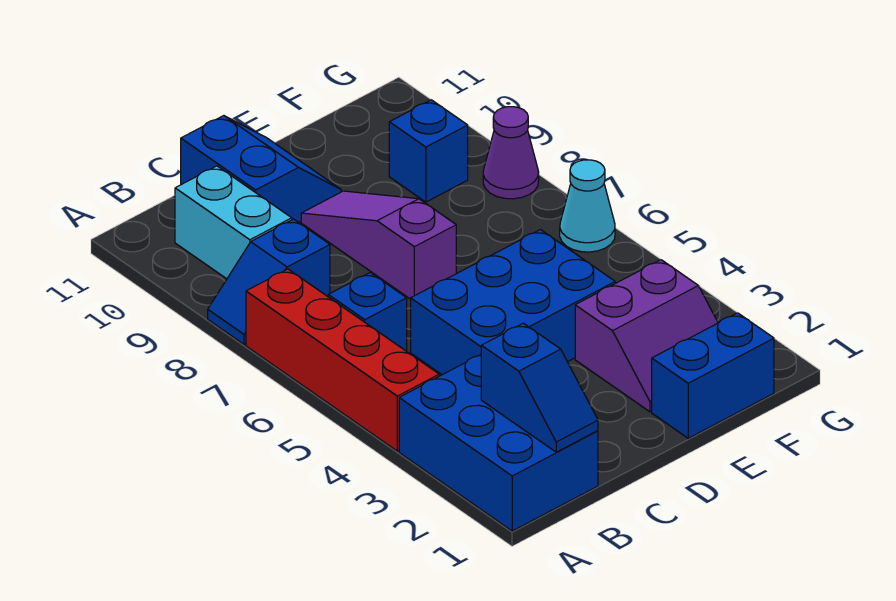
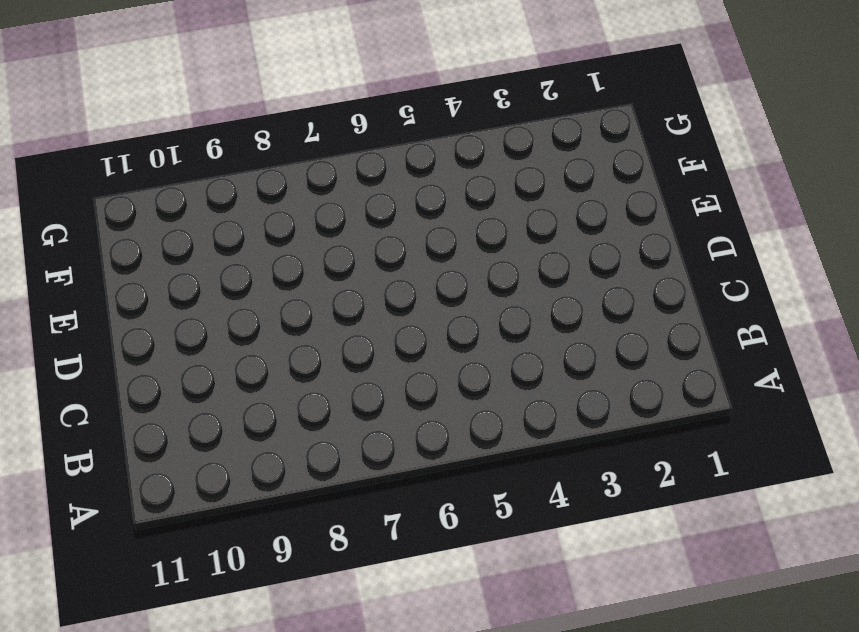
none -> blue 2x3 brick [399,355,598,531]
none -> red 1x4 brick [246,269,439,451]
none -> blue 1x2 slope [208,219,330,345]

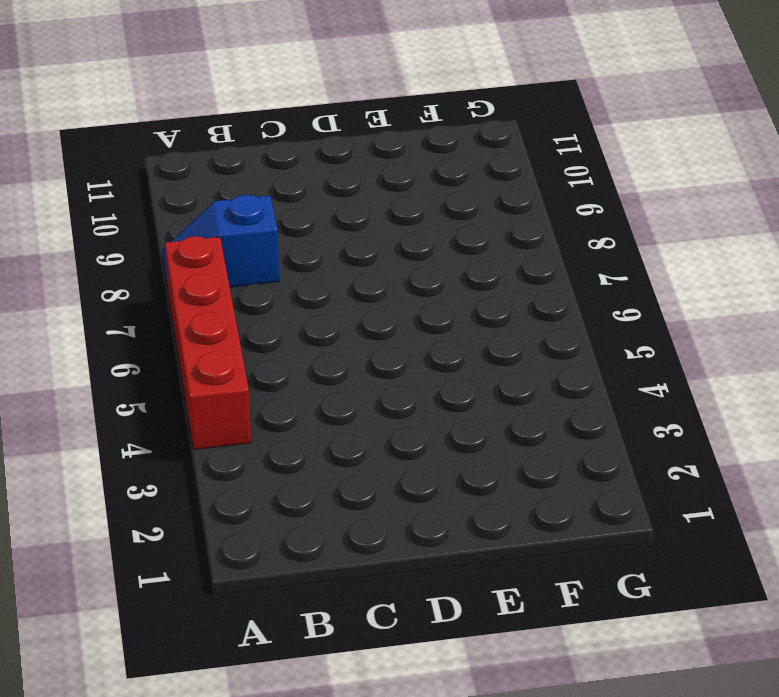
none -> blue 2x3 brick [399,355,598,531]
none -> blue 1x1 brick [328,273,407,351]
none -> cyan 1x2 brick [175,166,292,279]

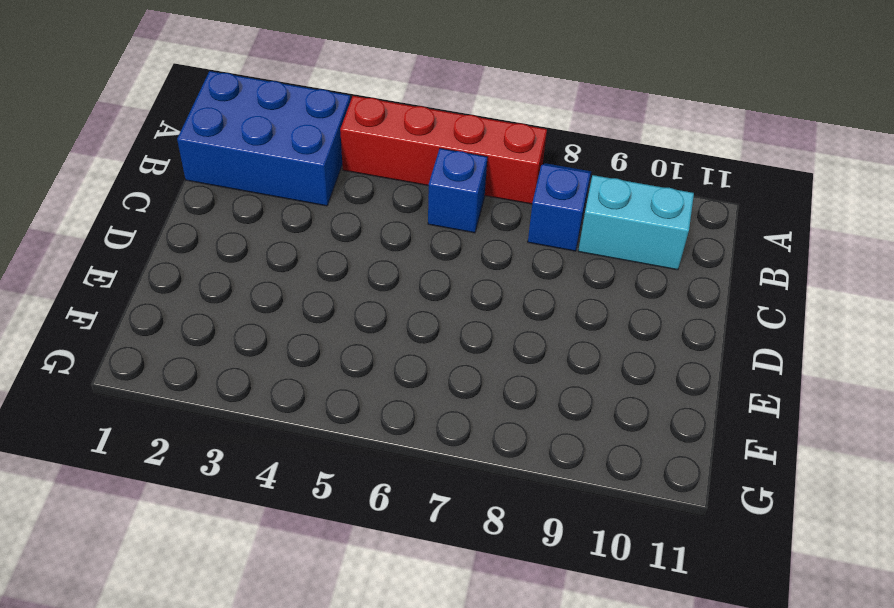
none -> blue 2x3 brick [411,230,615,375]
none -> blue 2x2 slope [181,116,341,223]
none -> purple 1x3 slope [301,191,456,299]

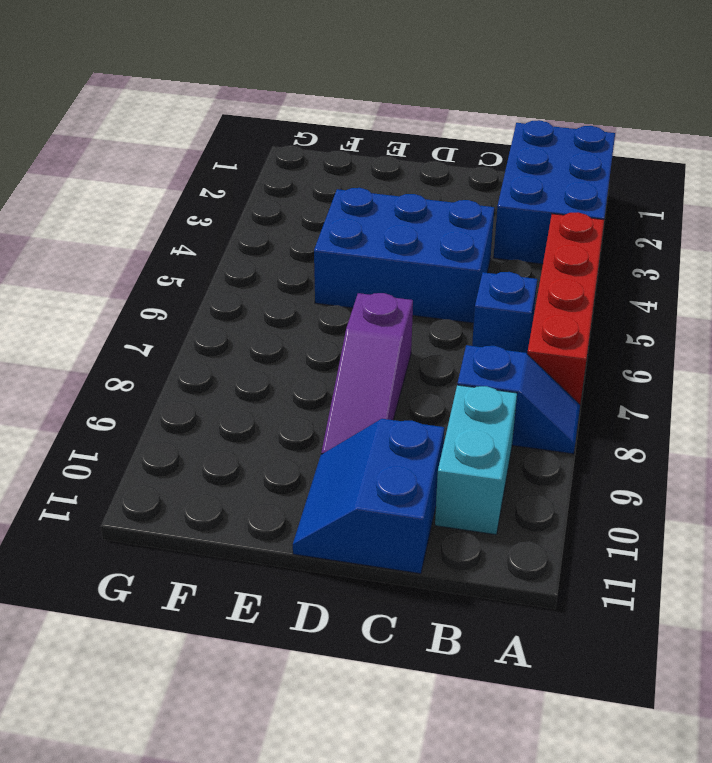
none -> blue 1x2 brick [652,313,774,438]
none -> purple 2x2 slope [575,260,718,412]
none -> blue 1x1 brick [389,100,468,202]

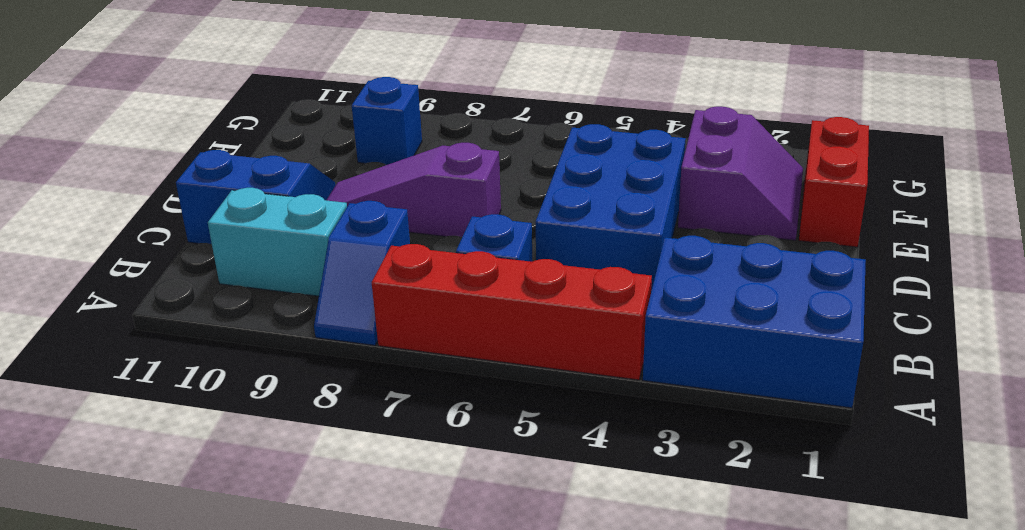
red 1x2 brick [799,117,869,247] -> blue 1x2 brick [652,313,774,438]
none -> cyan 1x1 cone [560,160,615,252]
none -> purple 1x1 cone [483,107,539,199]
none -> blue 1x2 slope [481,323,598,452]

